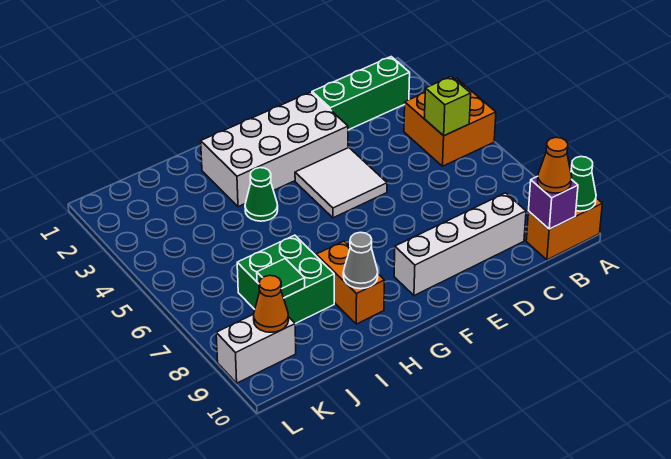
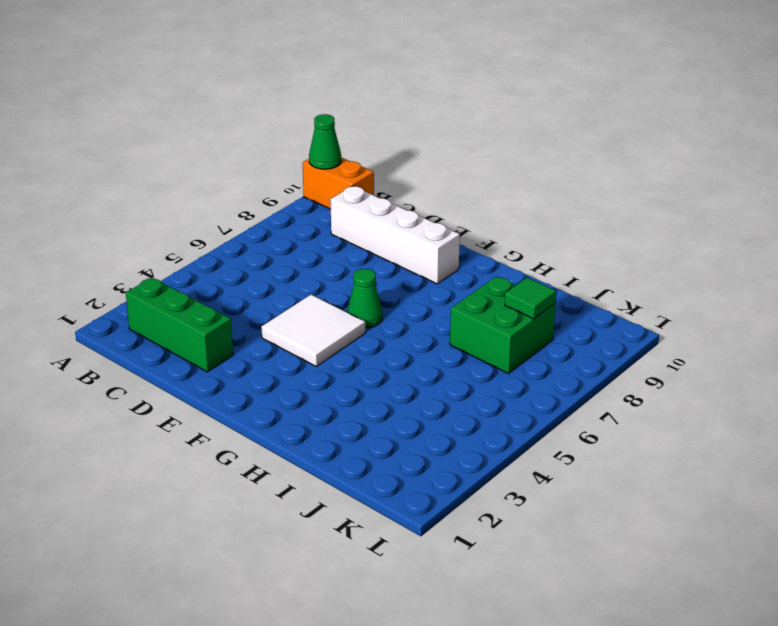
green 1x1 cone [347,269,382,328] -> green 1x1 cone moved to [245,168,278,221]
none -> orange 2x2 brick [404,78,496,166]
none -> white 2x4 brick [201,92,348,207]
none -> orange 1x2 brick [316,241,384,324]

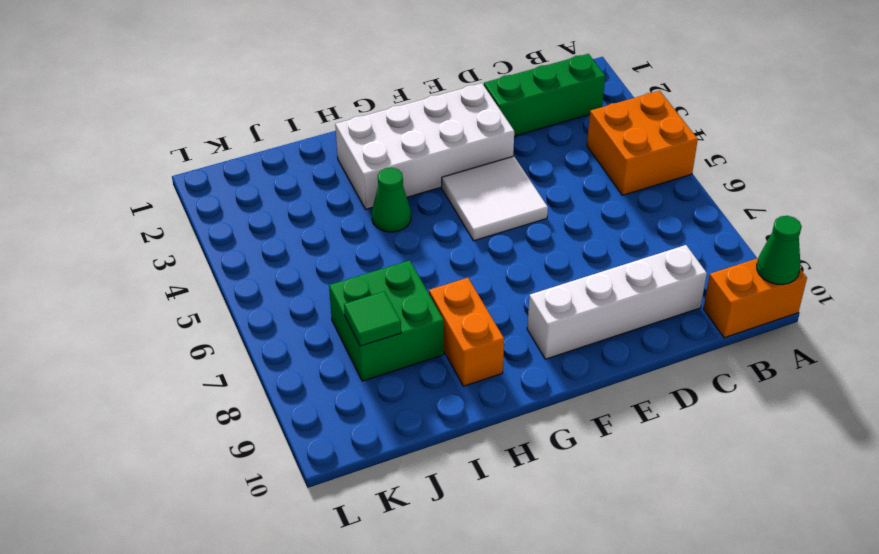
none -> white 1x2 brick [216,314,296,383]
none -> lime 1x1 brick [425,77,471,136]
none -> purple 1x1 brick [529,176,578,229]

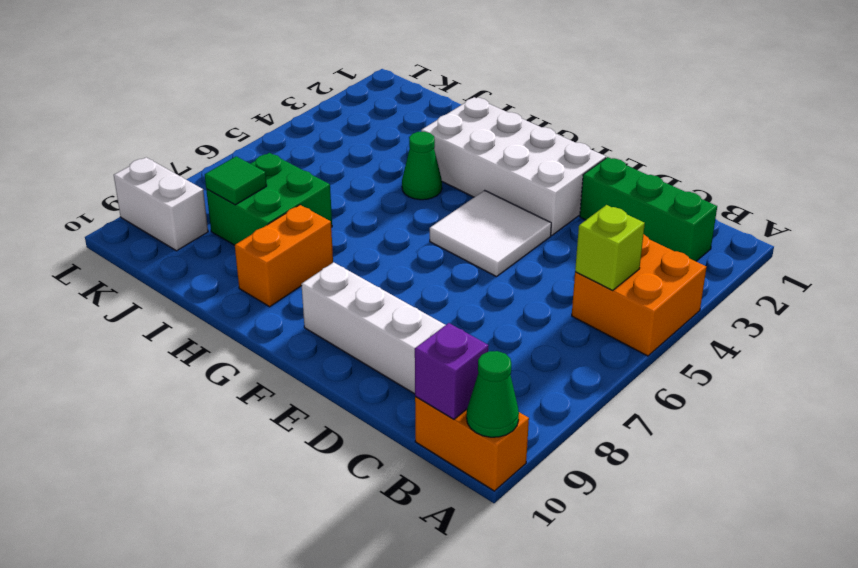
none -> grey 1x1 cone [343,232,378,289]
none -> orange 1x1 cone [254,275,288,332]
none -> orange 1x1 cone [538,137,572,193]

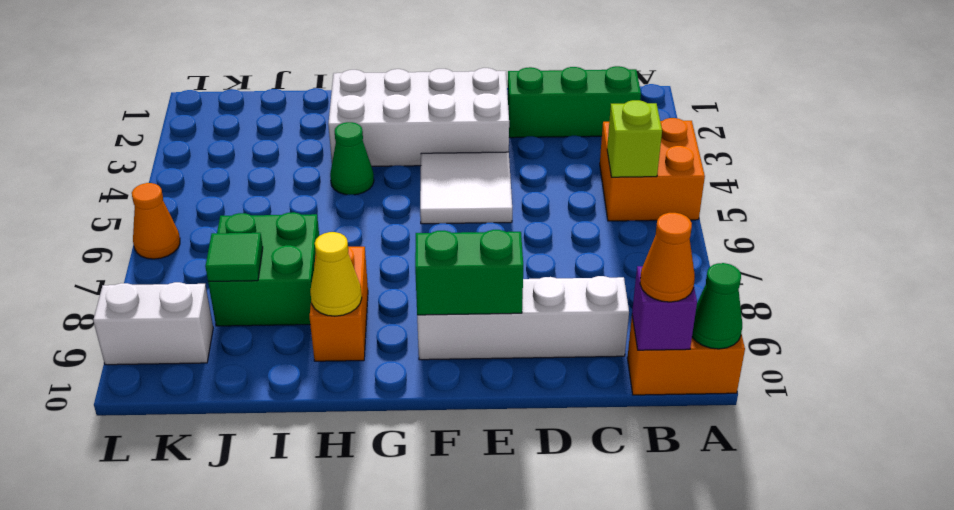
green 1x2 brick [415,230,523,315] -> none
yellow 1x1 cone [310,232,362,316] -> grey 1x1 cone [343,232,378,289]
orange 1x1 cone [132,183,180,259] -> orange 1x1 cone moved to [254,275,288,332]

